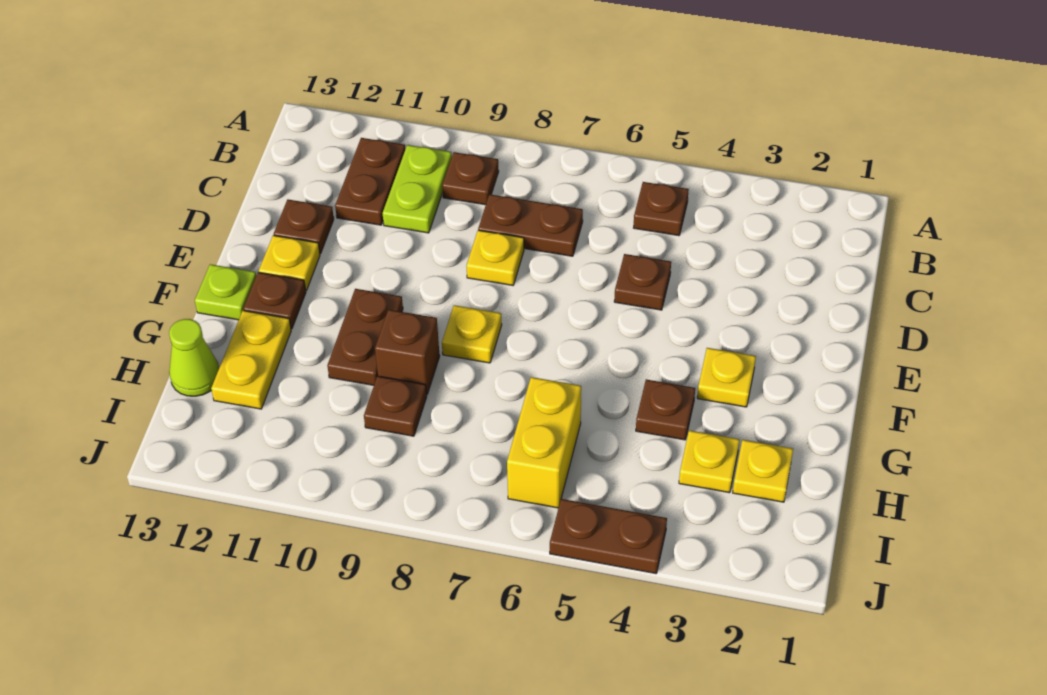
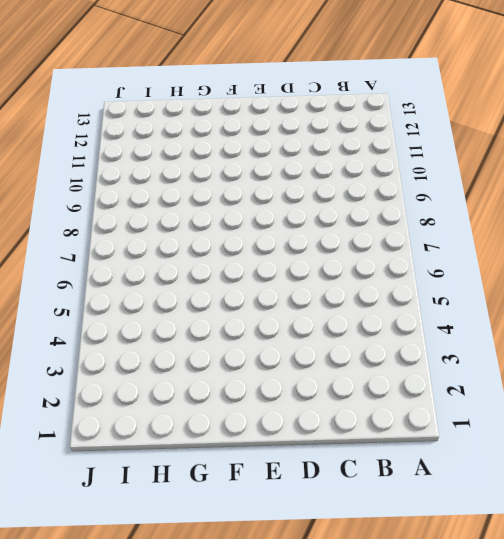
none -> brown 1x1 plate [634,182,689,236]
none -> brown 1x1 plate [442,152,499,205]
none -> lime 1x2 plate [383,145,452,233]

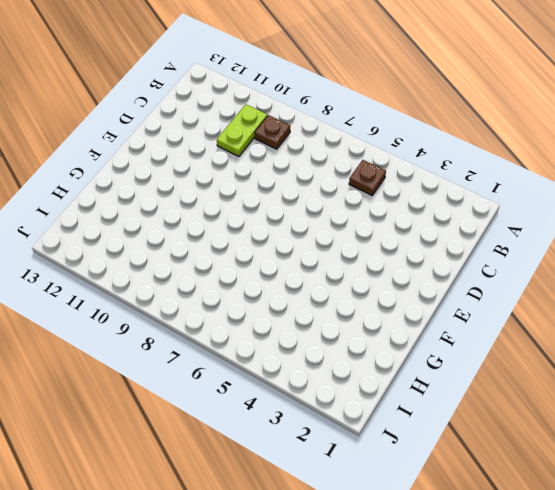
none -> brown 1x2 plate [335,138,405,225]
none -> brown 1x2 plate [478,194,583,256]
none -> brown 1x1 plate [614,254,671,310]

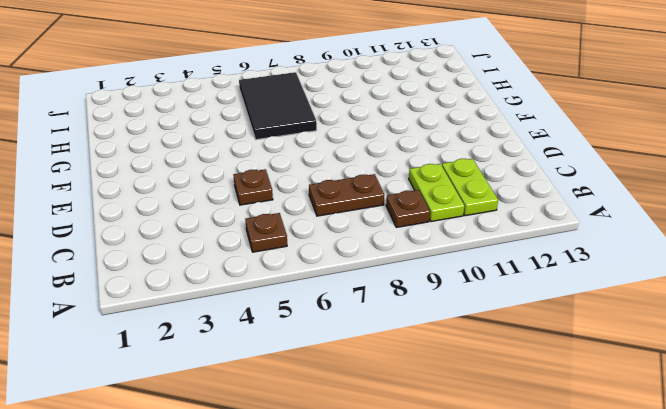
lime 1x2 plate [442,159,498,216] -> brown 1x2 plate [335,138,405,225]
black 2x3 tile [239,72,317,140] -> yellow 1x2 brick [507,377,581,508]
none -> yellow 1x1 plate [466,230,524,285]
none -> brown 1x1 plate [274,200,334,254]
none -> yellow 1x1 plate [259,235,320,291]

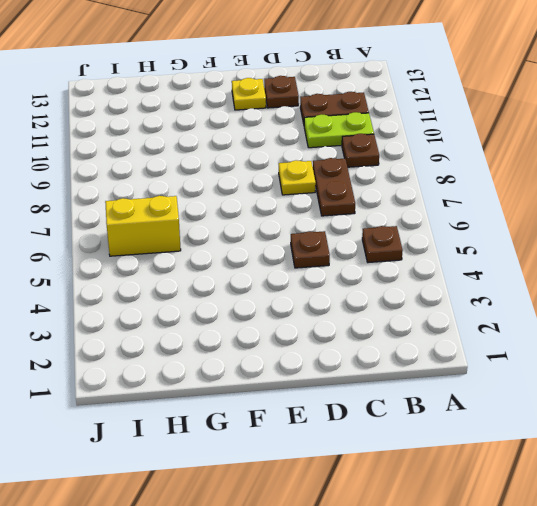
none -> yellow 1x1 plate [697,348,756,407]
none -> yellow 1x1 plate [442,305,502,363]
none -> brown 1x2 plate [327,289,403,385]

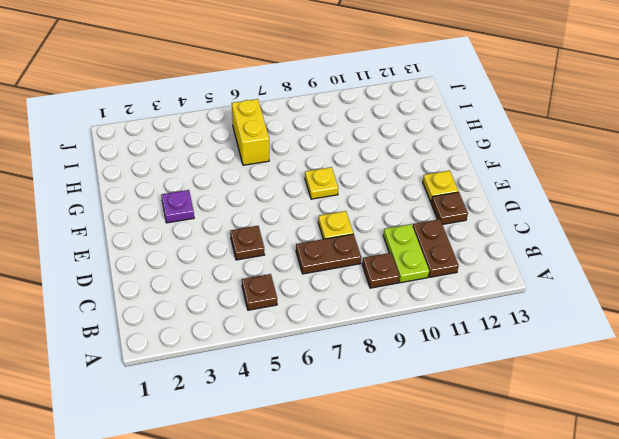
purple 1x1 plate [161,190,194,223] -> yellow 1x1 plate [697,348,756,407]
none -> brown 1x2 plate [327,289,403,385]
none -> brown 1x1 plate [243,272,306,329]
none -> lime 1x1 plate [195,264,256,320]

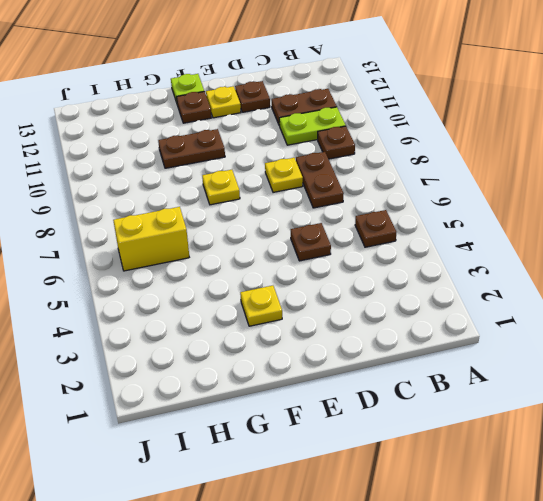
none -> brown 1x1 plate [636,380,695,440]
none -> brown 1x1 brick [375,310,440,394]
none -> yellow 1x2 plate [211,311,291,409]

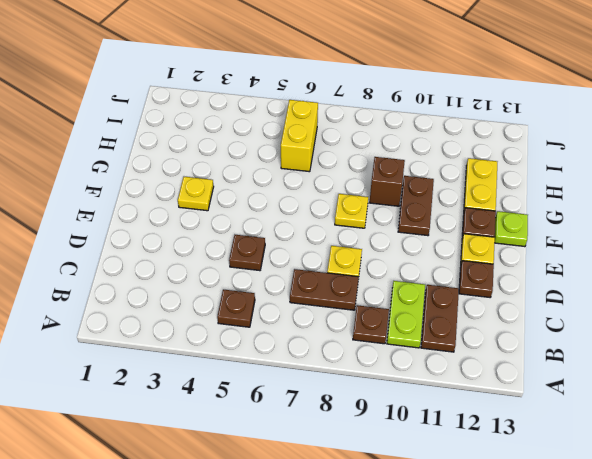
none -> brown 1x1 plate [636,380,695,440]
none -> yellow 1x1 plate [733,440,793,502]
none -> yellow 1x1 plate [679,430,740,493]

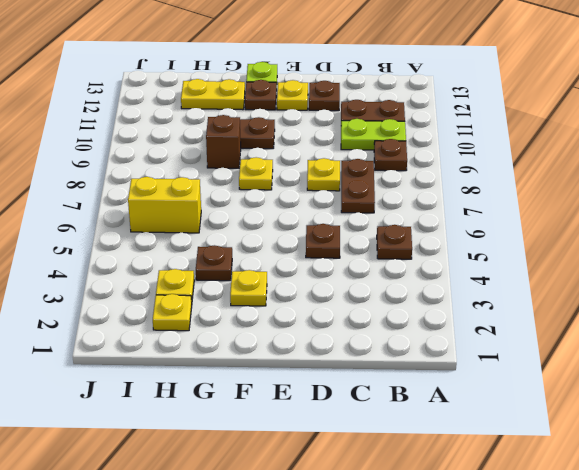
none -> brown 1x1 plate [364,376,427,436]
none -> lime 1x1 cone [169,319,219,396]
none -> brown 1x2 plate [550,499,667,574]

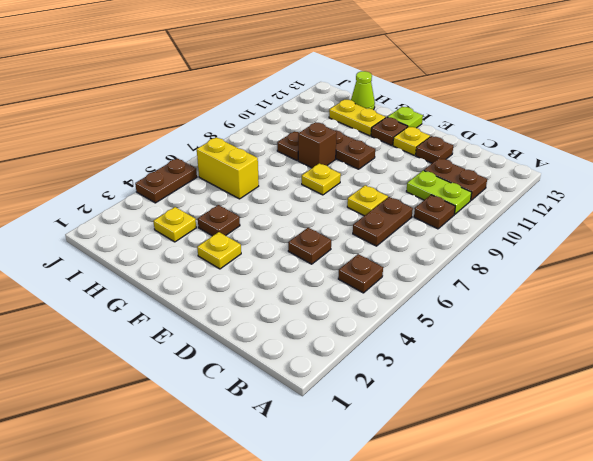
none -> yellow 1x1 plate [733,440,793,502]

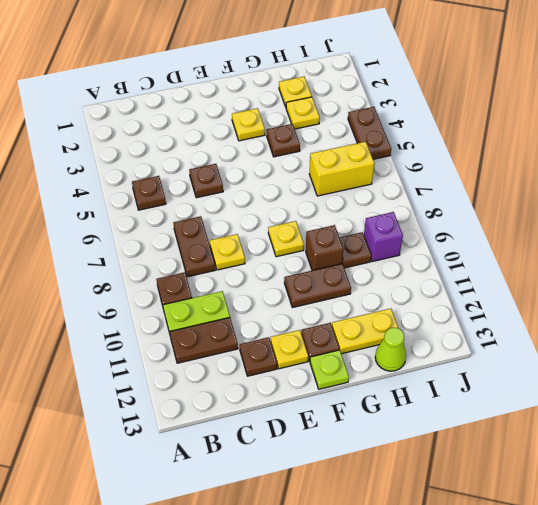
purple 1x1 brick [364,212,403,262] -> none

